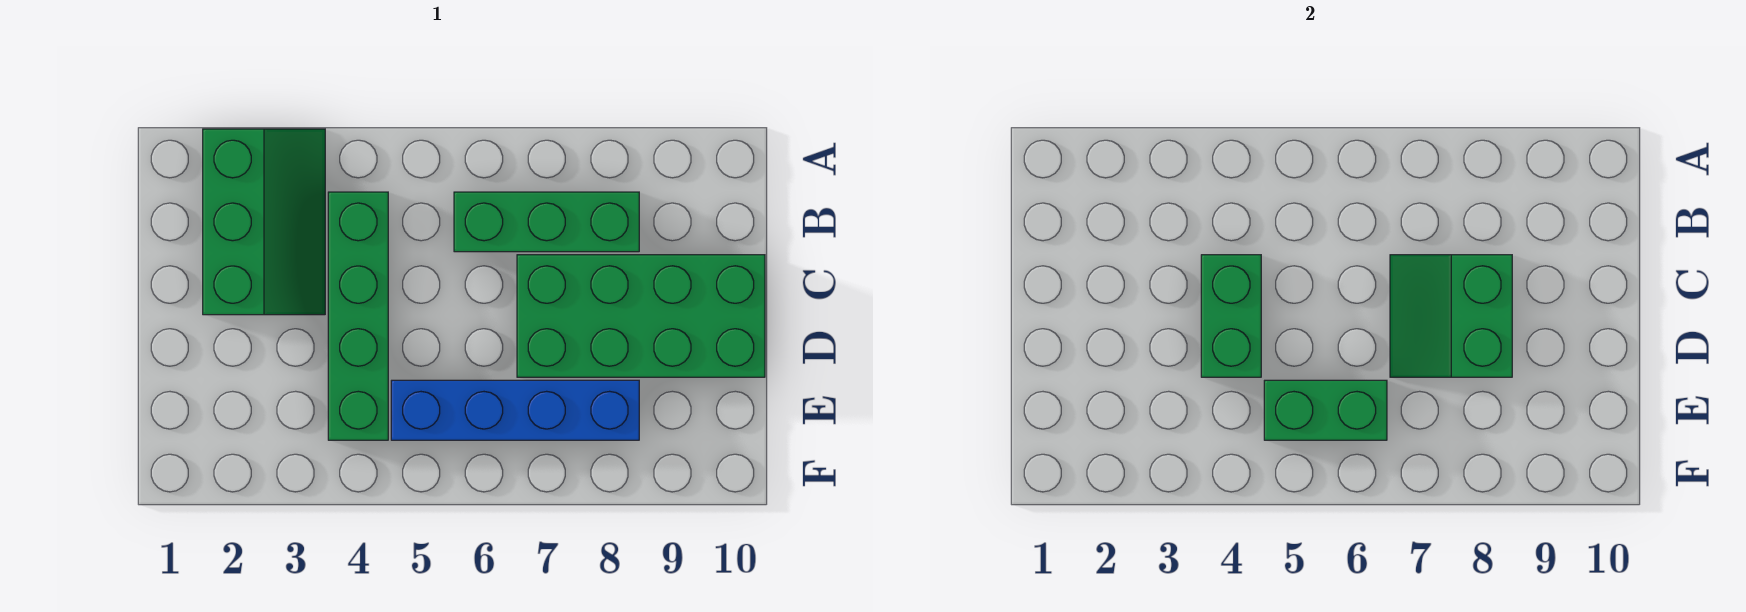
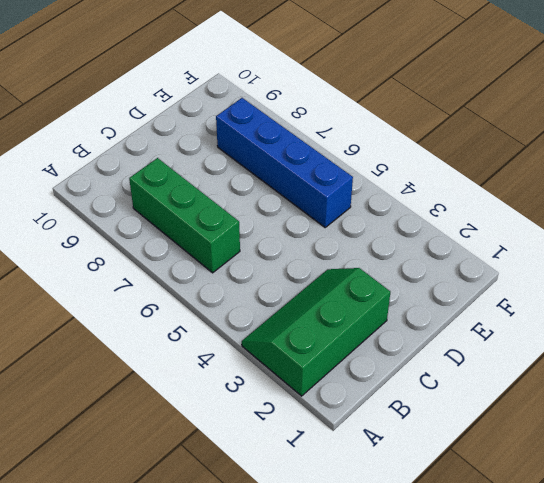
none -> green 1x4 brick [328,192,388,440]
none -> green 2x4 brick [517,255,765,377]

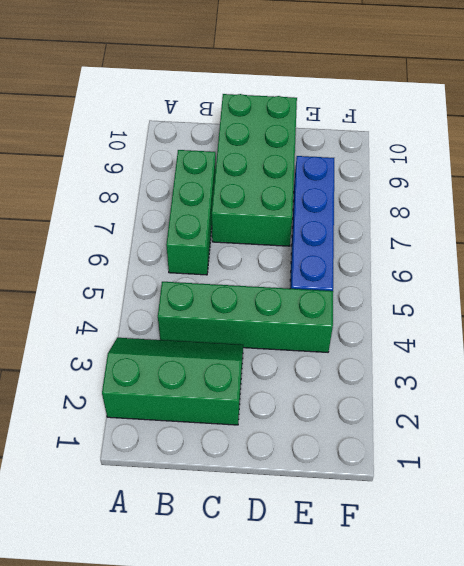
none -> green 1x2 brick [1201,255,1261,377]
none -> green 2x2 slope [1390,255,1512,377]

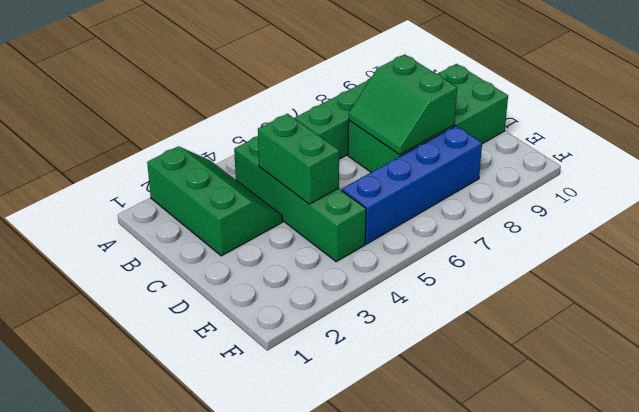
none -> green 1x2 brick [1264,380,1387,440]

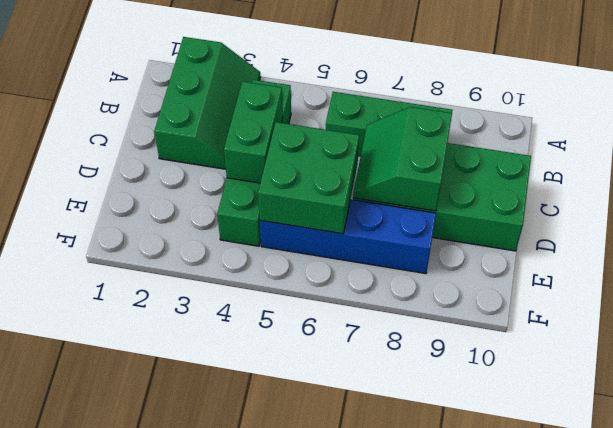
green 2x2 brick [258,122,359,234] -> green 1x2 brick [1264,380,1387,440]

